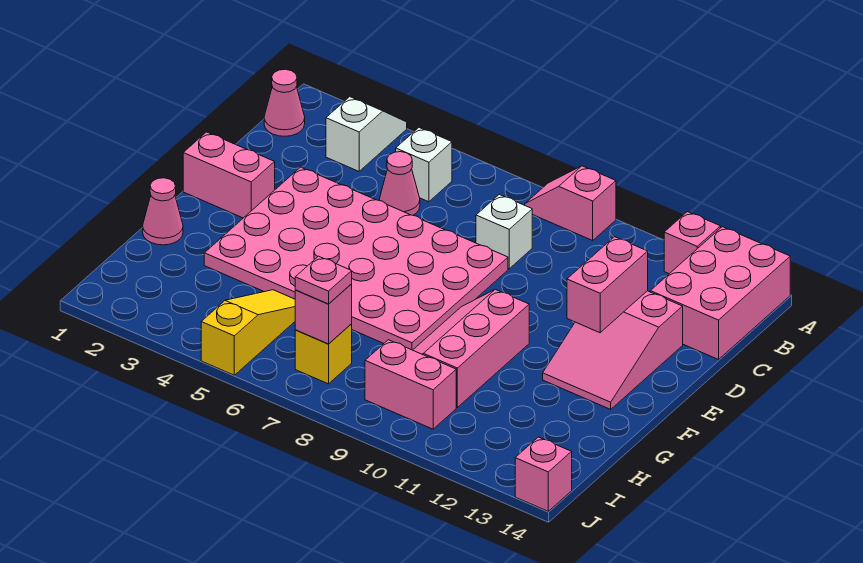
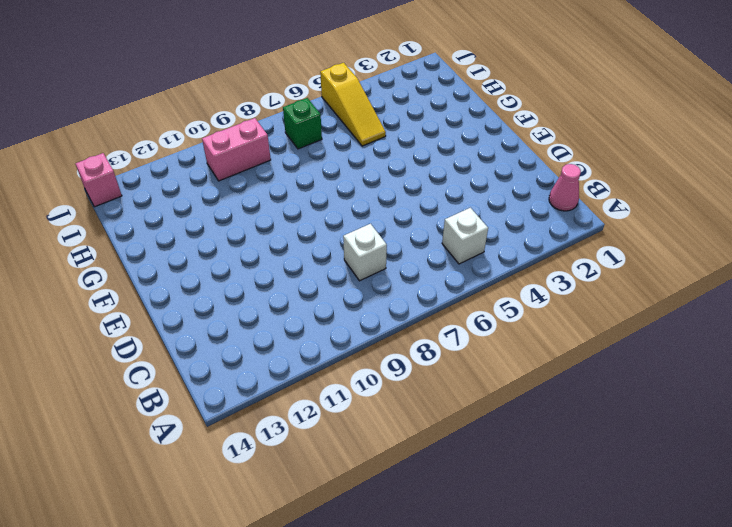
green 1x1 brick [283,98,322,149] -> yellow 1x1 brick [295,324,352,384]
none -> white 1x2 slope [326,97,407,171]
none -> pink 1x2 slope [525,166,616,240]
none -> pink 1x1 brick [664,212,721,274]

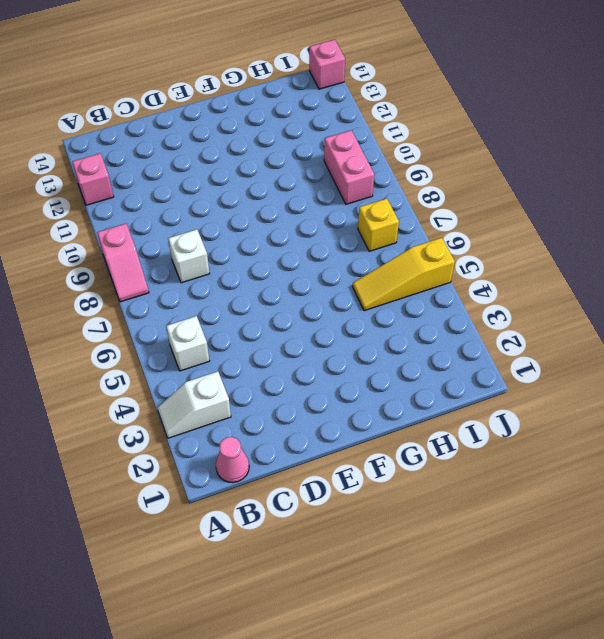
none -> pink 2x3 brick [650,227,790,360]
none -> pink 1x1 cone [379,152,420,215]
none -> pink 4x6 plate [204,167,508,350]

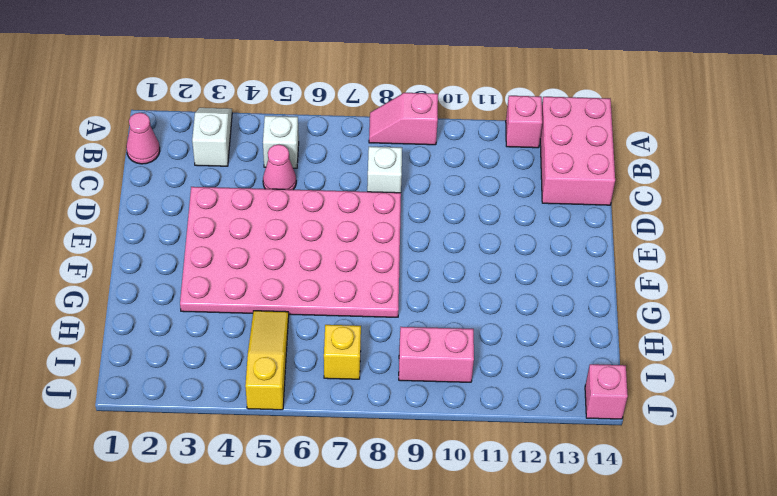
none -> pink 2x3 slope [543,291,683,409]
none -> pink 1x2 brick [183,132,275,218]
none -> pink 2x3 slope [413,289,529,407]

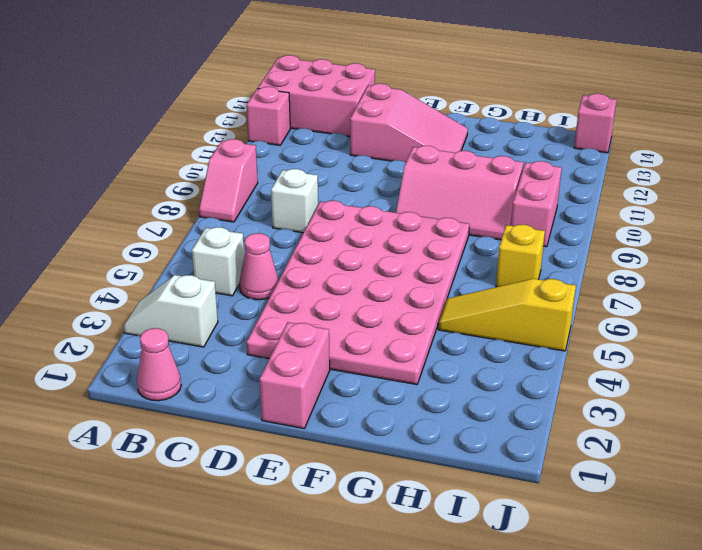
none -> pink 1x1 cone [143,178,183,245]
none -> pink 1x2 brick [567,237,648,333]
none -> pink 1x1 brick [295,284,352,344]

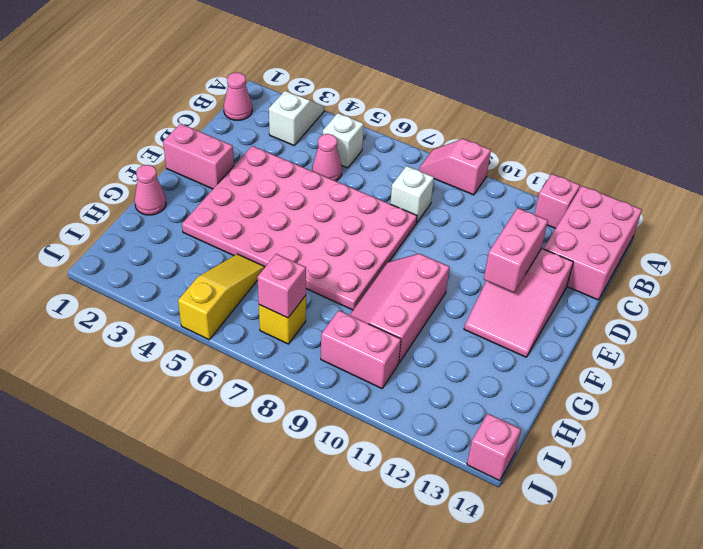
none -> pink 1x1 plate [295,256,352,304]

